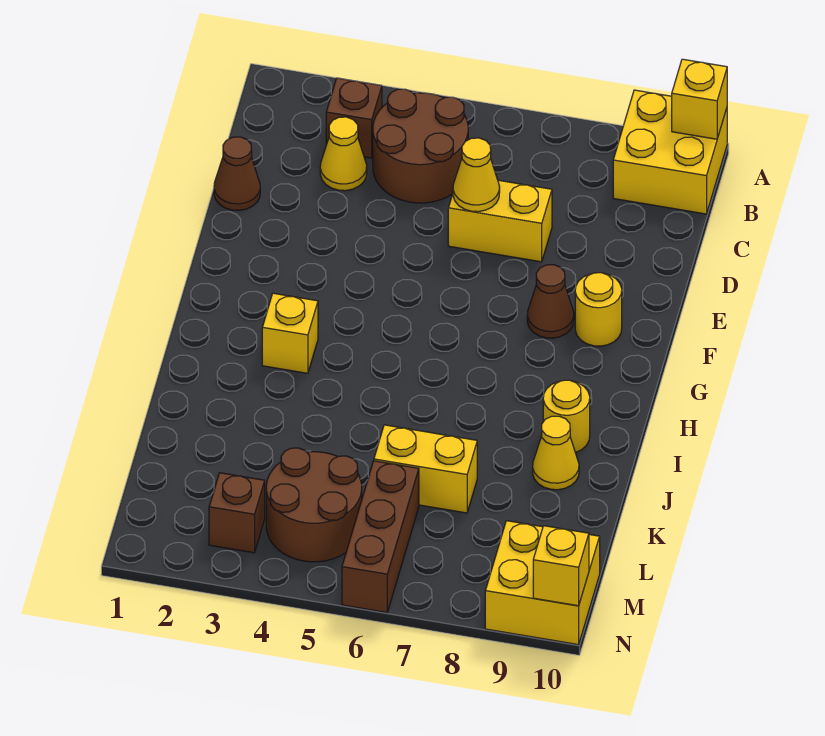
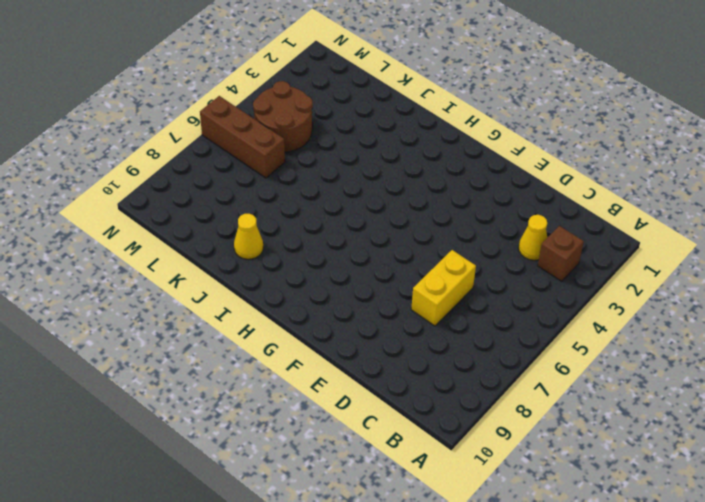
none -> yellow 2x2 brick [613,90,727,214]
none -> brown 2x2 round brick [373,89,468,203]
none -> brown 1x1 cone [214,137,260,210]

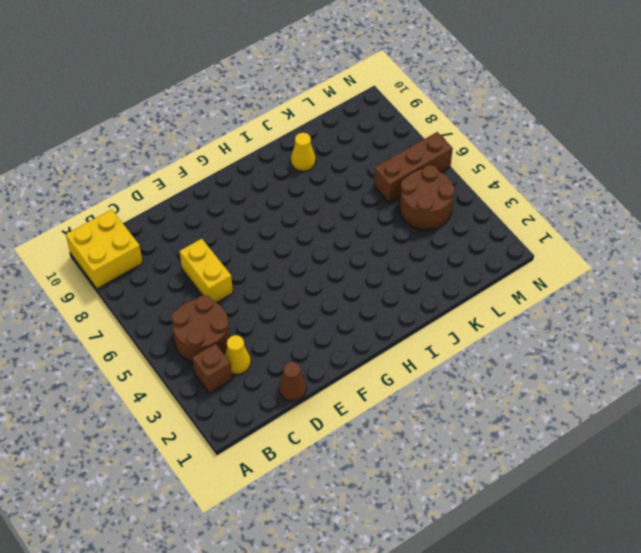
none -> brown 1x1 cone [527,265,574,338]
none -> yellow 1x1 round brick [575,273,622,346]
none -> yellow 1x1 brick [262,293,318,373]

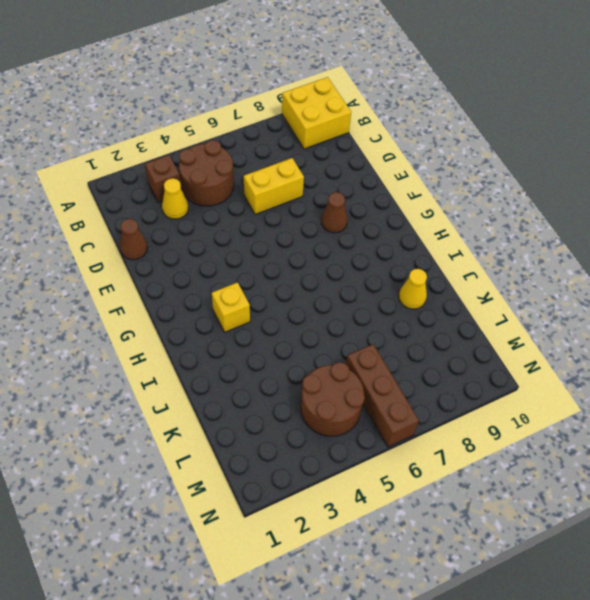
none -> yellow 1x1 round brick [575,273,622,346]
none -> yellow 1x1 round brick [543,380,590,453]
none -> yellow 1x2 brick [374,425,477,513]

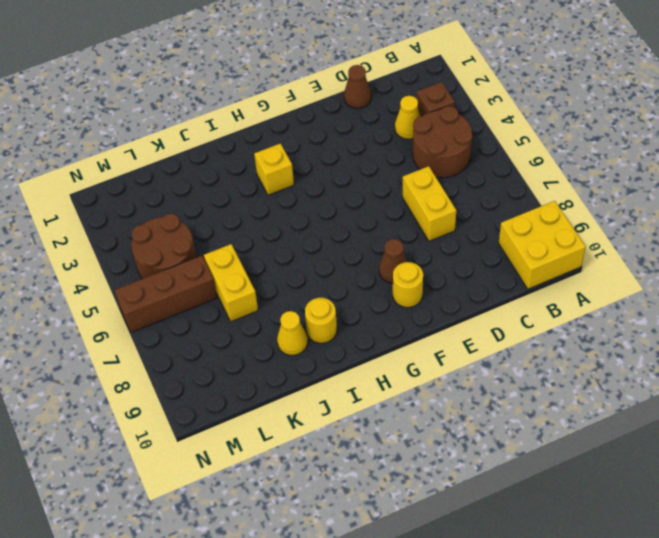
none -> brown 1x1 brick [209,473,265,553]
none -> yellow 2x2 brick [485,521,600,645]
none -> yellow 1x1 brick [672,59,727,139]

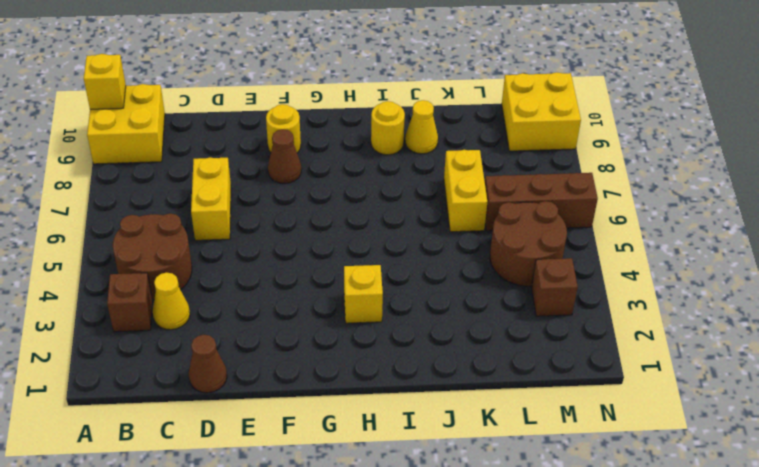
none -> yellow 1x1 cone [453,138,500,212]
none -> yellow 1x1 brick [533,526,589,606]

